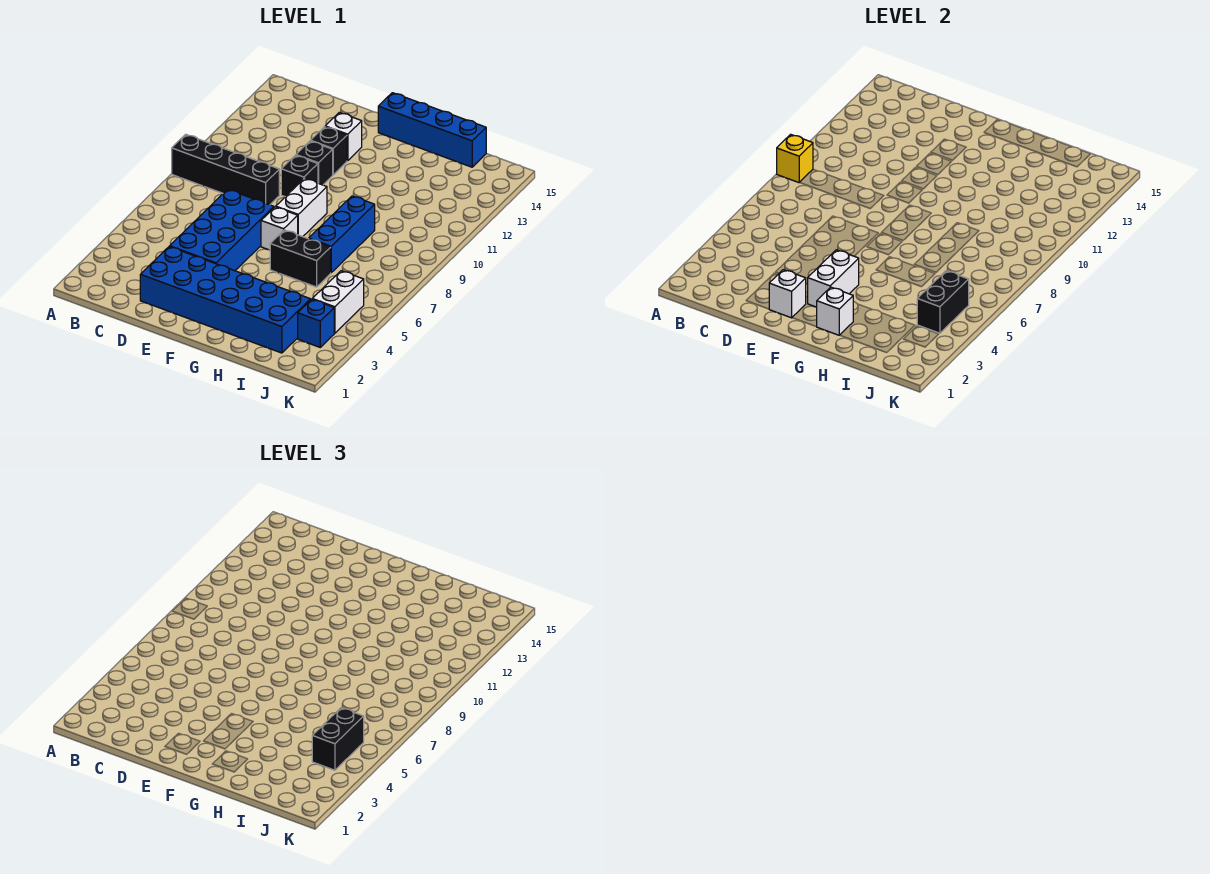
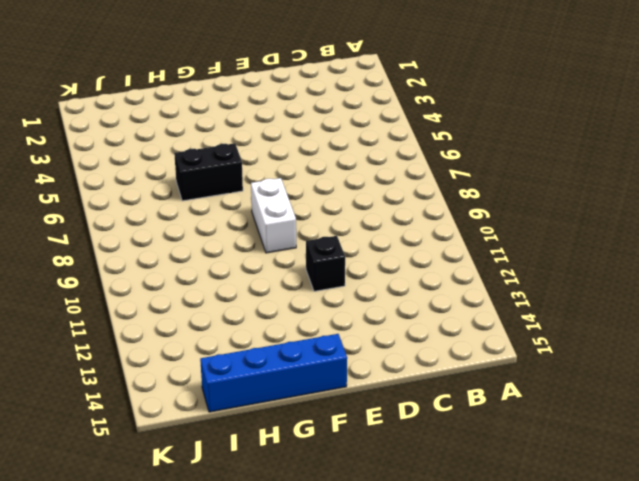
none -> black 1x4 brick [172,134,279,205]
none -> blue 2x6 brick [140,246,311,353]
none -> blue 2x4 brick [170,189,274,271]

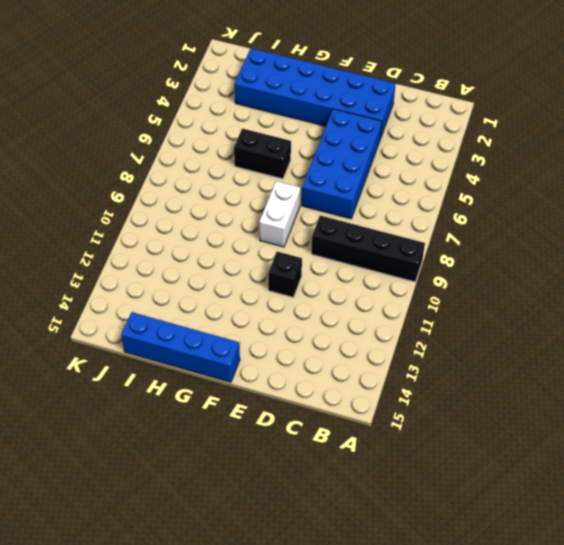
none -> black 1x1 brick [281,155,318,197]
none -> black 1x1 brick [311,127,347,175]
none -> white 1x1 brick [325,112,362,161]

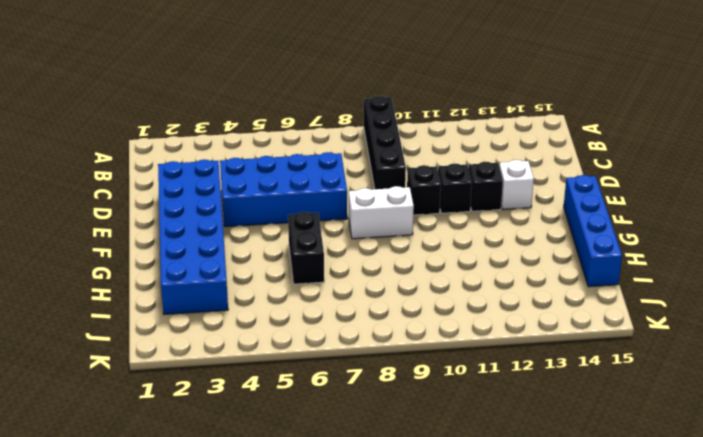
none -> white 1x1 brick [261,207,298,250]
none -> blue 1x3 brick [309,196,375,273]
none -> blue 1x1 brick [298,299,334,347]

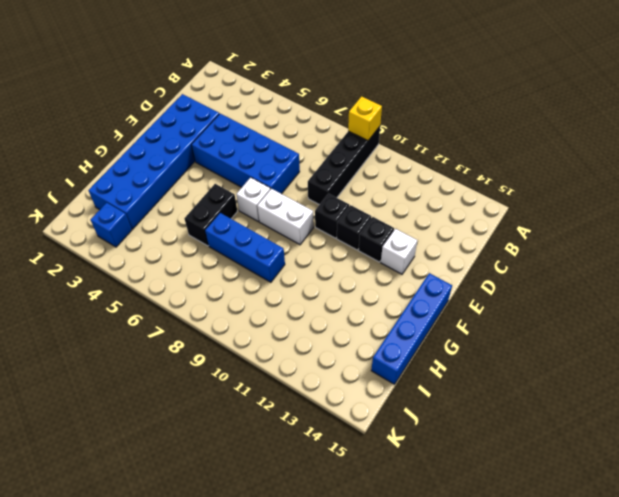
none -> white 1x2 brick [313,271,364,333]
none -> white 1x1 brick [769,270,806,318]
none -> white 1x2 brick [808,250,859,307]

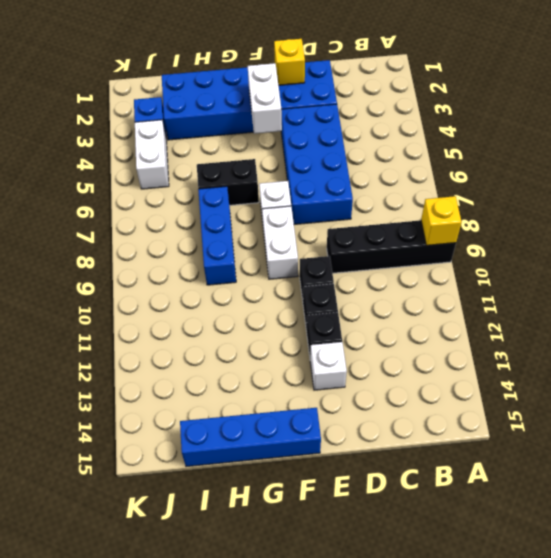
yellow 1x1 brick [274,39,305,85] -> white 1x1 brick [769,270,806,318]
none -> white 1x1 brick [816,287,853,335]
none -> black 1x2 brick [917,271,969,333]
none -> black 1x2 brick [312,708,364,770]

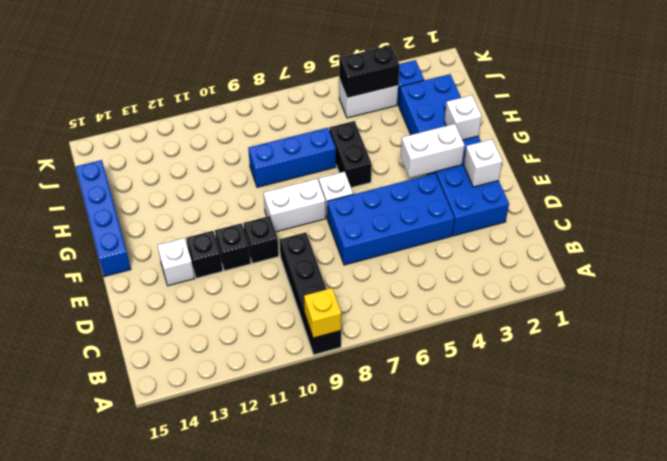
none -> black 1x2 brick [312,708,364,770]

